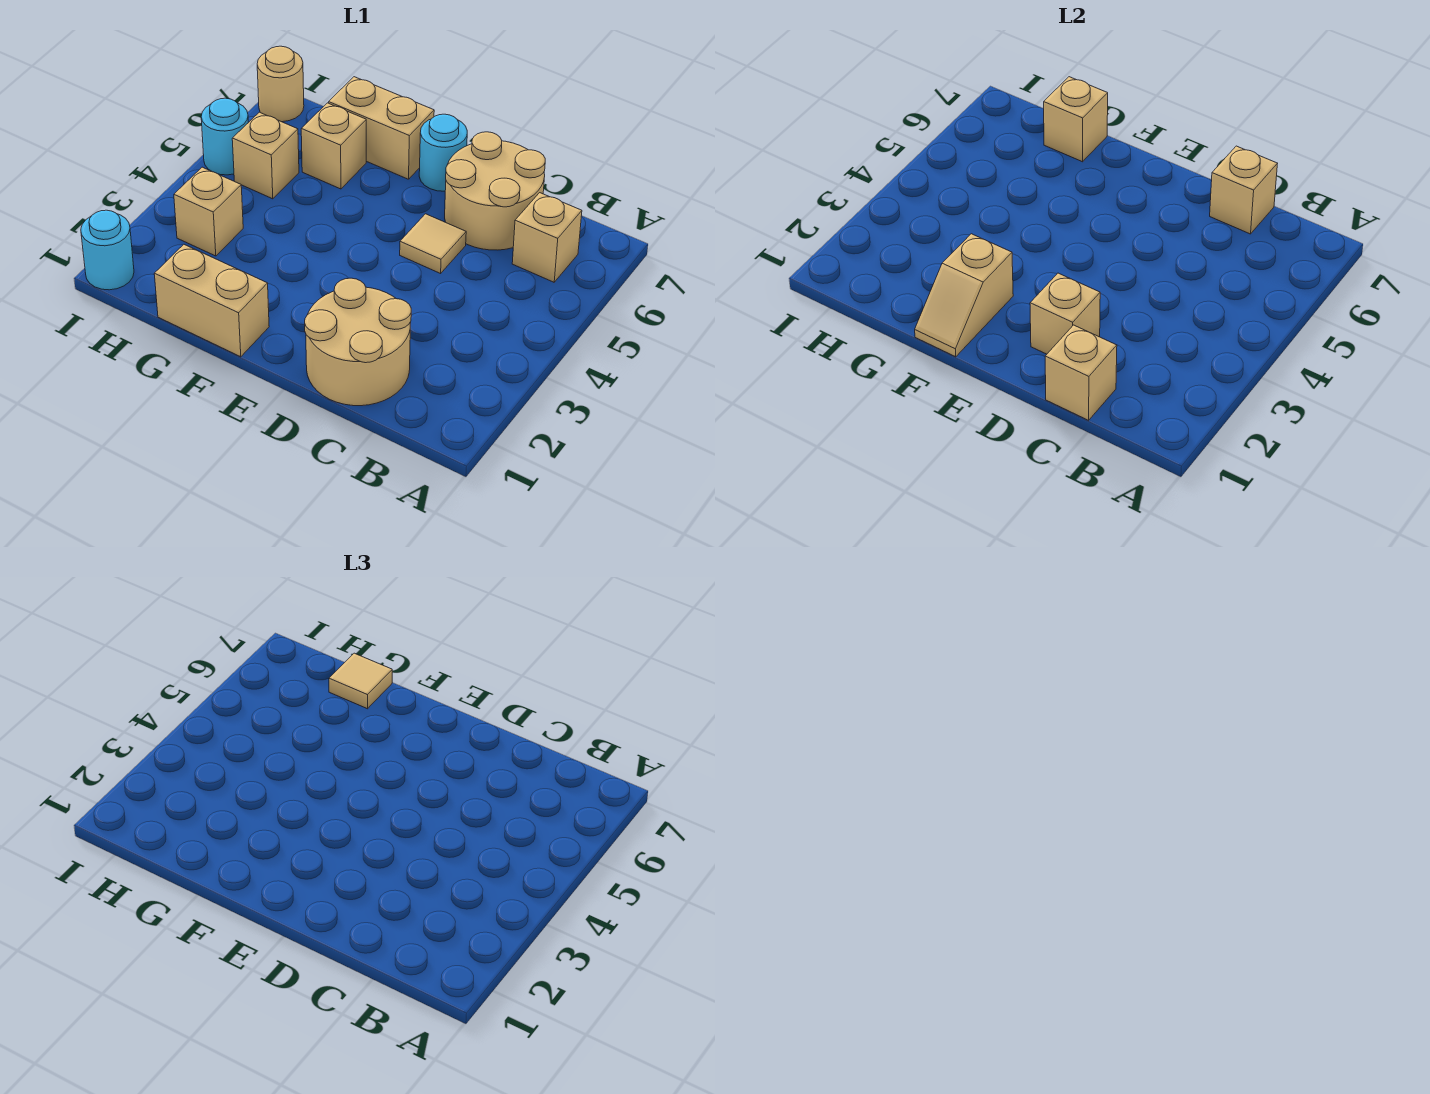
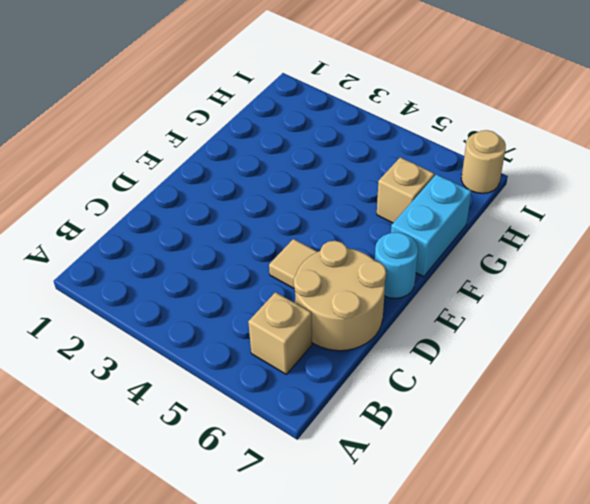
cyan 1x2 brick [391,174,472,277] -> tan 1x2 brick [329,77,434,179]
none -> tan 2x2 round brick [305,278,411,406]
none -> tan 1x2 brick [154,245,269,357]
none -> tan 1x1 brick [174,167,243,256]

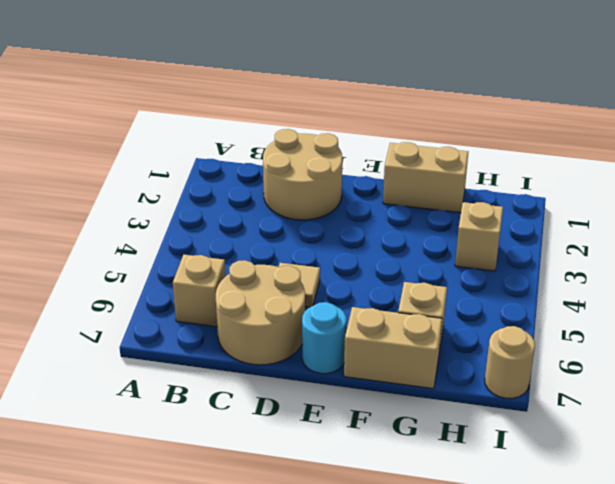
none -> tan 1x1 brick [232,112,299,199]
none -> cyan 1x1 round brick [81,210,134,290]
none -> cyan 1x1 round brick [201,98,248,175]

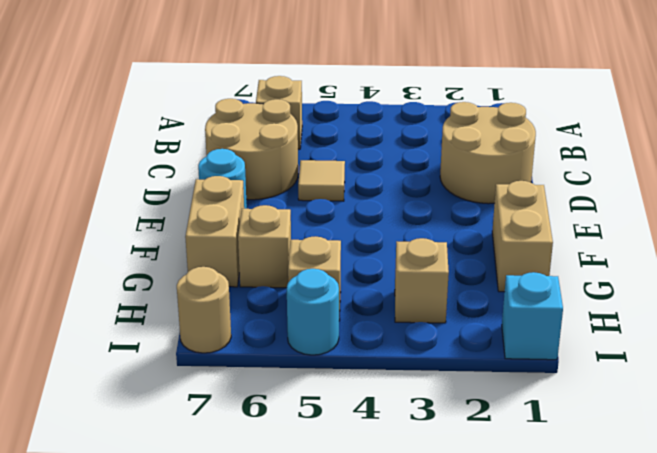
cyan 1x1 brick [502,272,563,360] -> cyan 1x1 round brick [81,210,134,290]
none -> tan 1x1 brick [1045,325,1117,420]
none -> tan 1x1 brick [1210,146,1278,234]
none -> tan 1x1 brick [1030,273,1100,354]

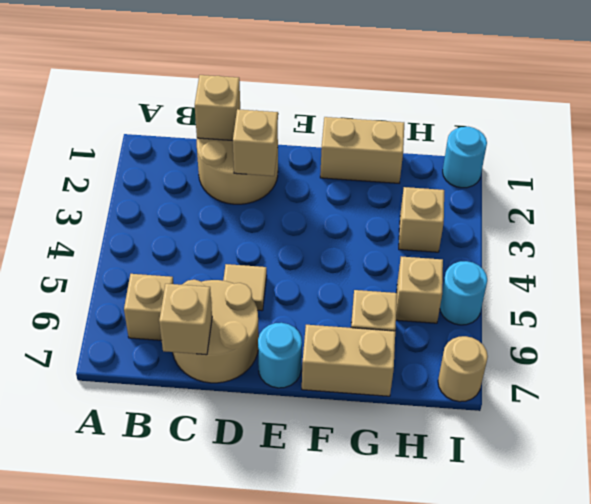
none -> tan 1x2 slope [915,234,1013,357]
none -> tan 1x1 brick [1044,77,1108,162]
none -> tan 1x1 tile [329,653,392,709]

